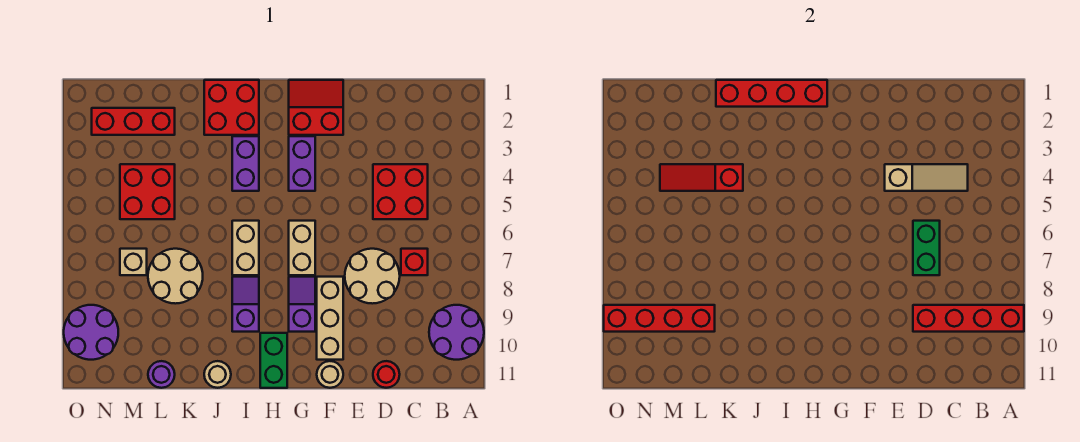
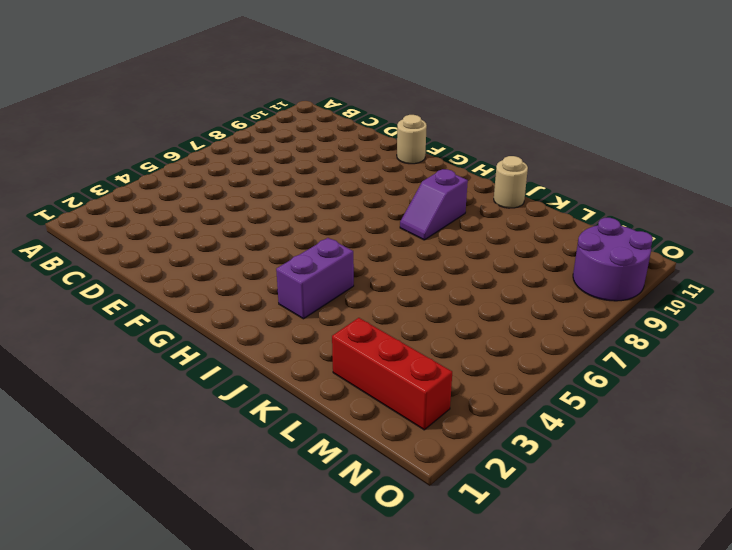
none -> purple 2x2 round brick [429,305,484,360]
none -> red 2x2 brick [373,164,428,219]
none -> red 1x1 brick [401,249,428,275]

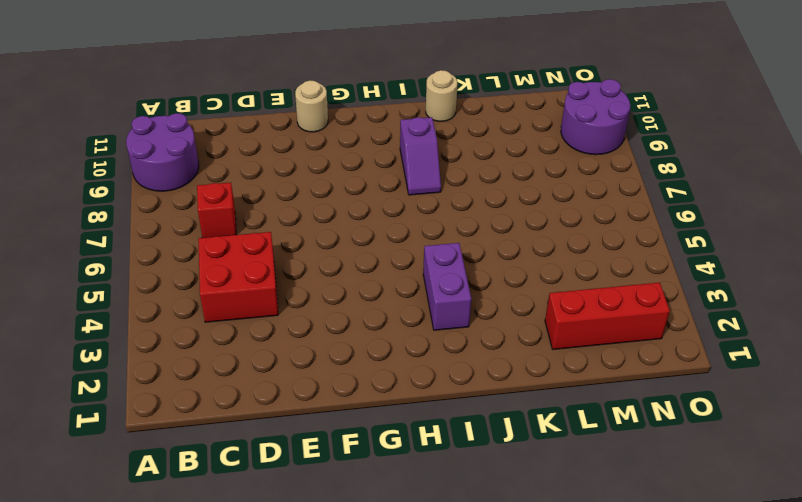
none -> tan 2x2 round brick [345,249,400,304]
none -> red 1x1 round brick [373,361,400,388]
none -> red 2x2 slope [289,80,343,135]

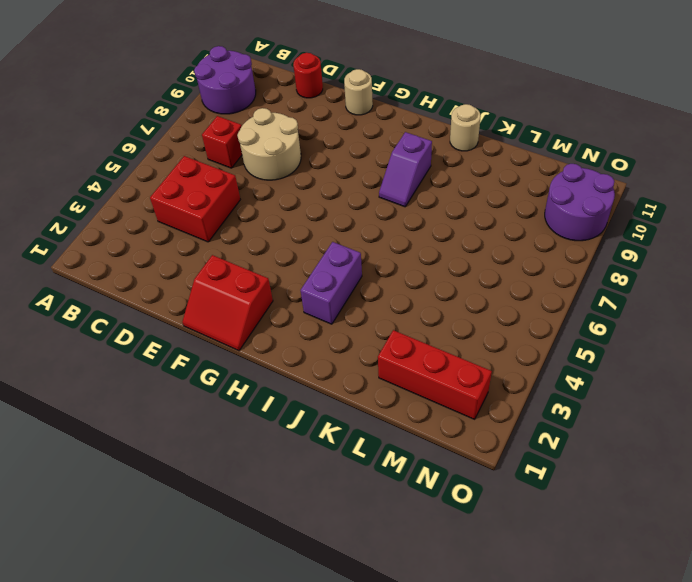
none -> tan 1x3 brick [317,277,343,360]
none -> purple 1x2 brick [289,136,315,191]
none -> tan 1x2 brick [289,221,315,275]

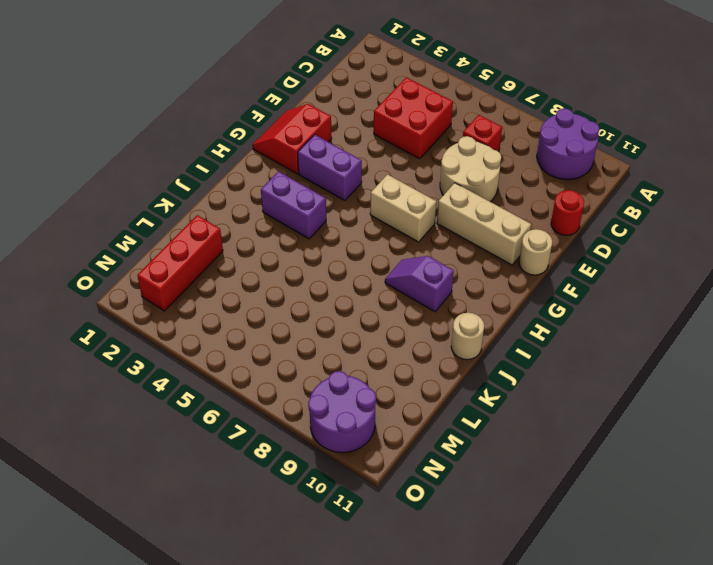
none -> purple 1x2 slope [289,277,315,332]
none -> green 1x2 brick [260,333,287,388]
none -> red 2x2 brick [204,80,259,135]

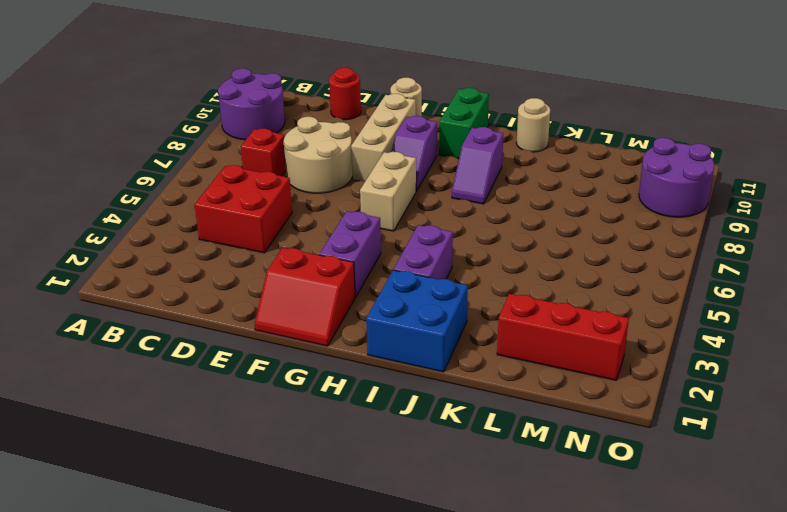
blue 2x2 brick [366,270,468,372] -> red 2x2 brick [204,80,259,135]
none -> tan 1x2 brick [232,221,259,275]
none -> tan 2x2 round brick [148,249,203,304]
none -> red 2x2 brick [120,164,175,219]

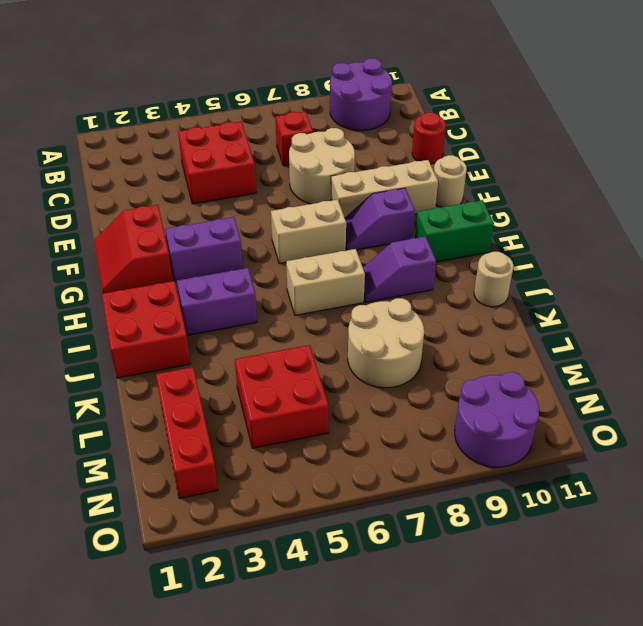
none -> purple 1x1 round brick [148,361,175,388]
none -> tan 1x1 brick [120,249,147,275]
none -> red 1x4 brick [913,305,1024,332]

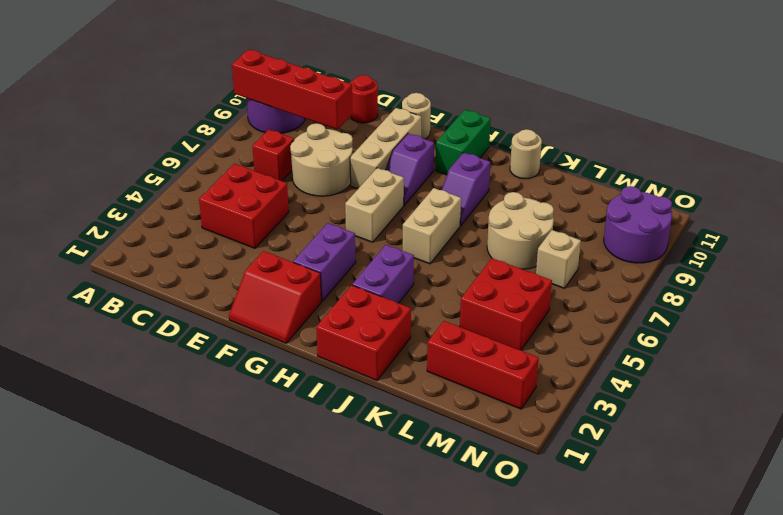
none -> purple 1x1 round brick [148,361,175,388]
none -> tan 1x3 slope [885,164,968,191]
none -> green 1x2 brick [913,221,940,275]

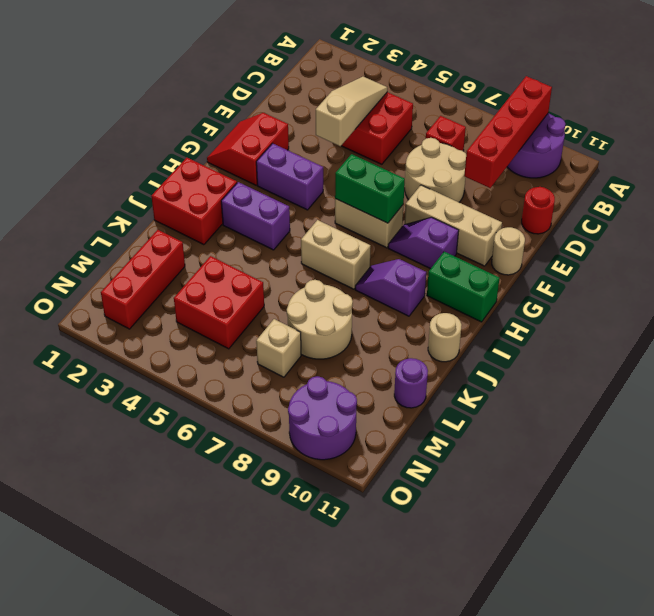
green 1x2 brick [335,154,405,223] -> green 1x2 brick moved to [913,221,940,275]
none -> red 1x4 brick [716,80,827,107]
none -> red 1x3 slope [660,164,743,191]
none -> red 1x4 brick [604,305,715,332]

